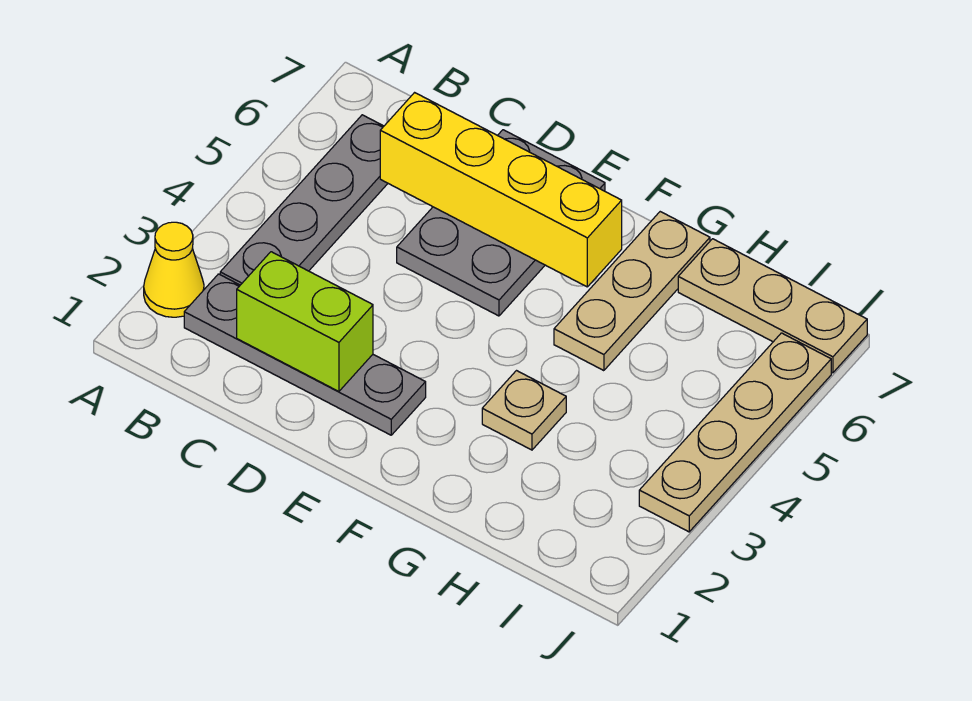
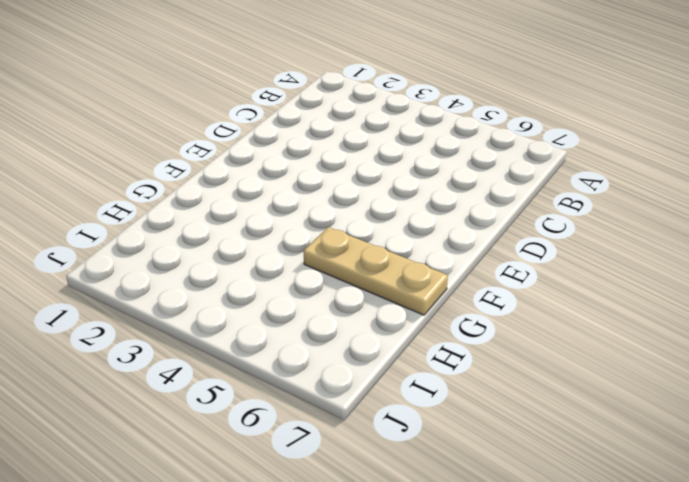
none -> yellow 1x1 cone [144,222,204,317]
none -> grey 1x4 plate [184,274,426,435]

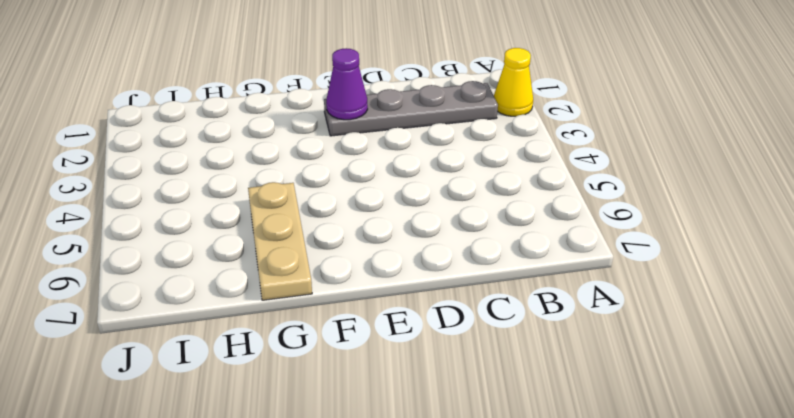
purple 1x1 cone [326,48,368,120] -> none
none -> grey 1x4 plate [220,115,388,285]
none -> grey 2x3 plate [397,130,605,316]

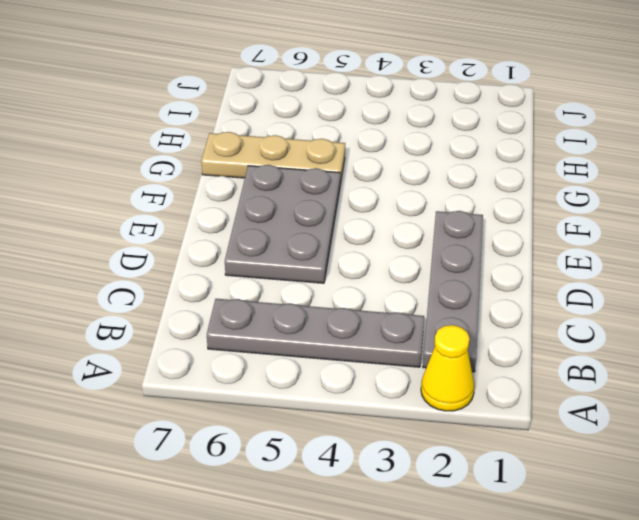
grey 2x3 plate [225,165,341,283] -> grey 2x3 plate turned to [397,130,605,316]
none -> tan 1x1 plate [482,371,566,450]
none -> tan 1x3 plate [678,239,867,373]

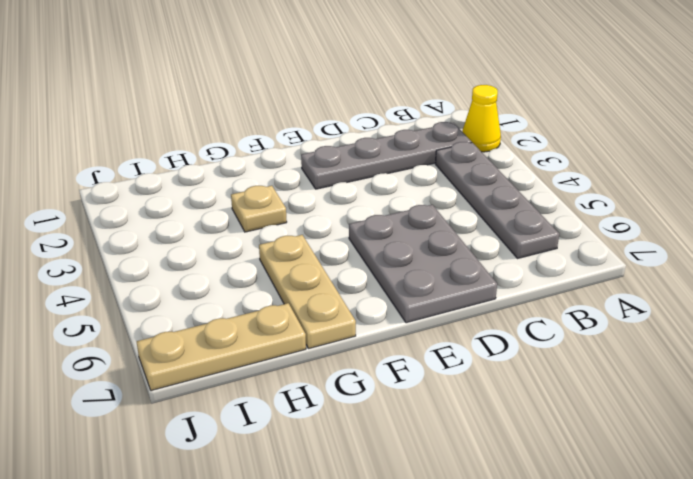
none -> tan 1x4 plate [639,333,831,532]
none -> lime 1x2 brick [237,252,373,391]

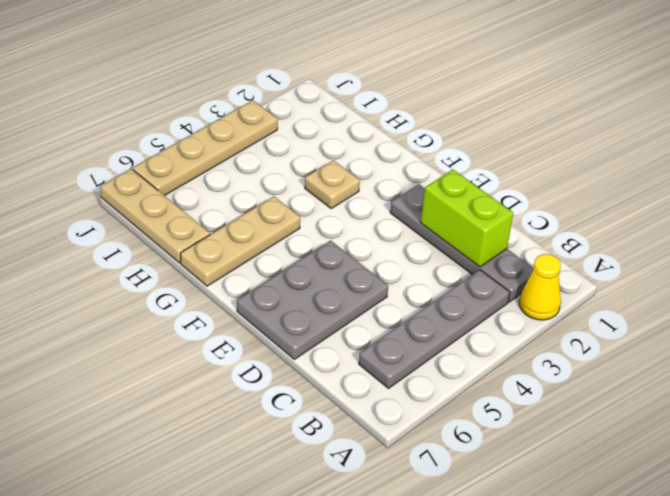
none -> yellow 1x4 brick [380,93,622,287]

